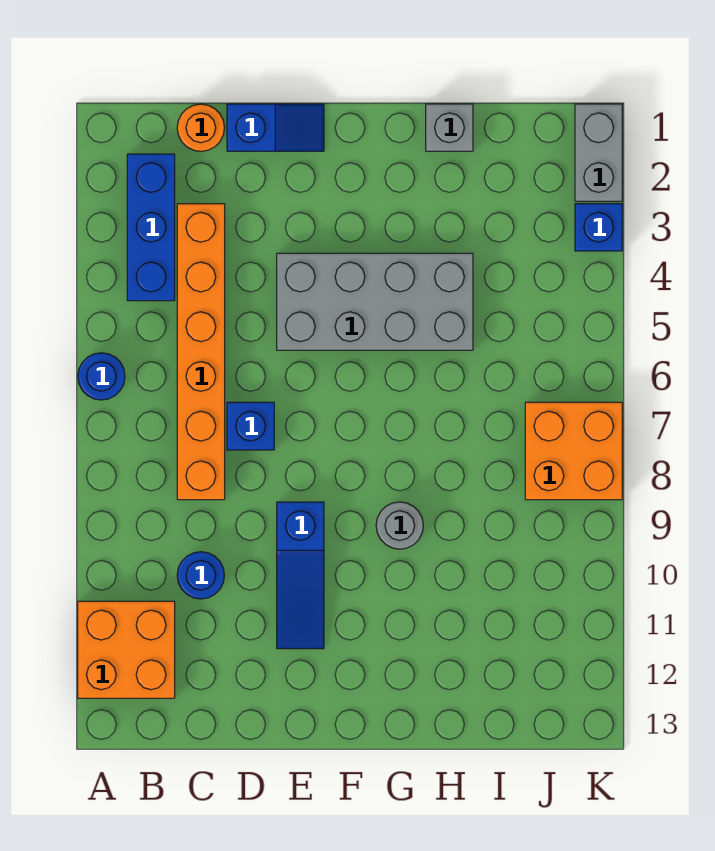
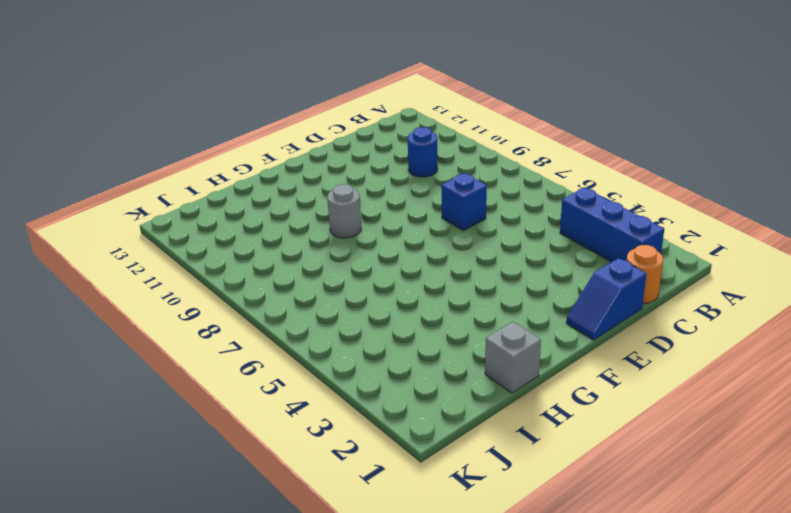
none -> blue 1x1 round brick [78,353,125,400]
none -> orange 2x2 brick [78,601,175,698]
none -> orange 1x6 brick [177,204,225,500]

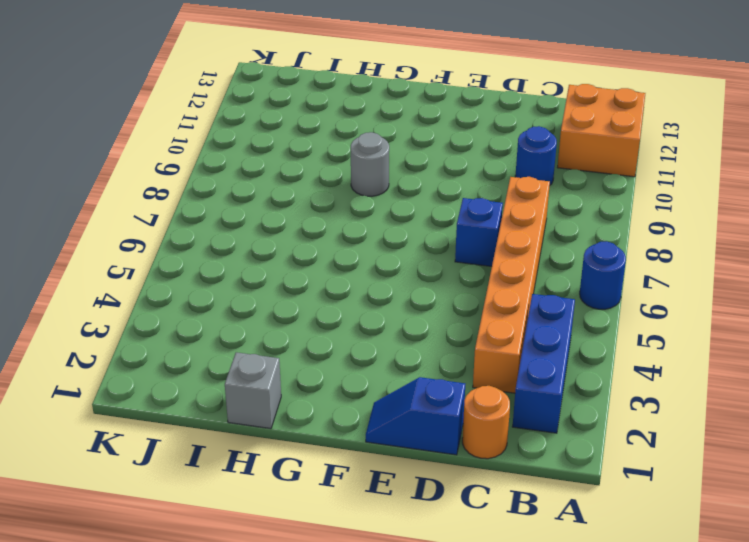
none -> grey 2x4 brick [277,253,473,350]
none -> blue 1x3 slope [277,502,324,649]
none -> orange 2x2 brick [525,402,622,500]

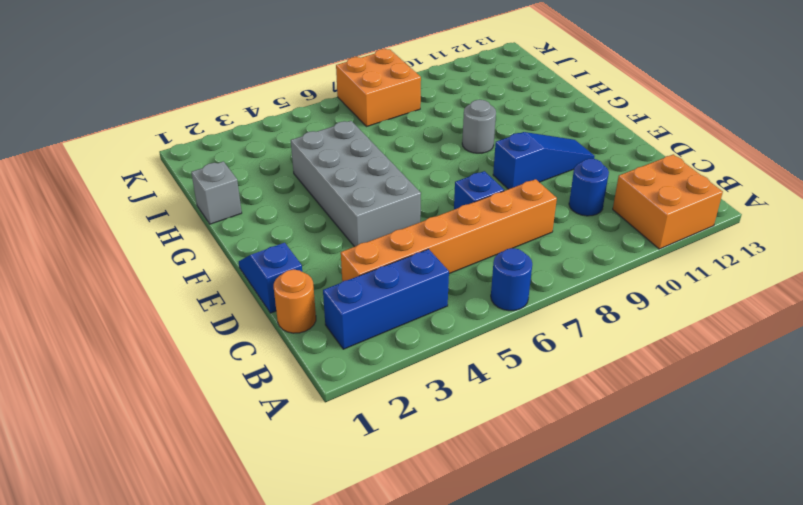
none -> grey 1x2 brick [575,104,622,201]
none -> blue 1x1 brick [575,204,622,251]

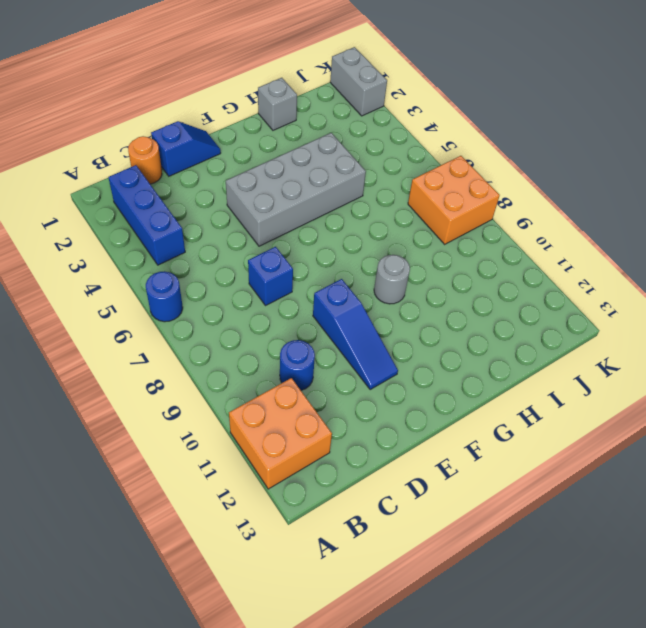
none -> orange 1x6 brick [177,204,225,500]
none -> blue 1x1 brick [575,204,622,251]

